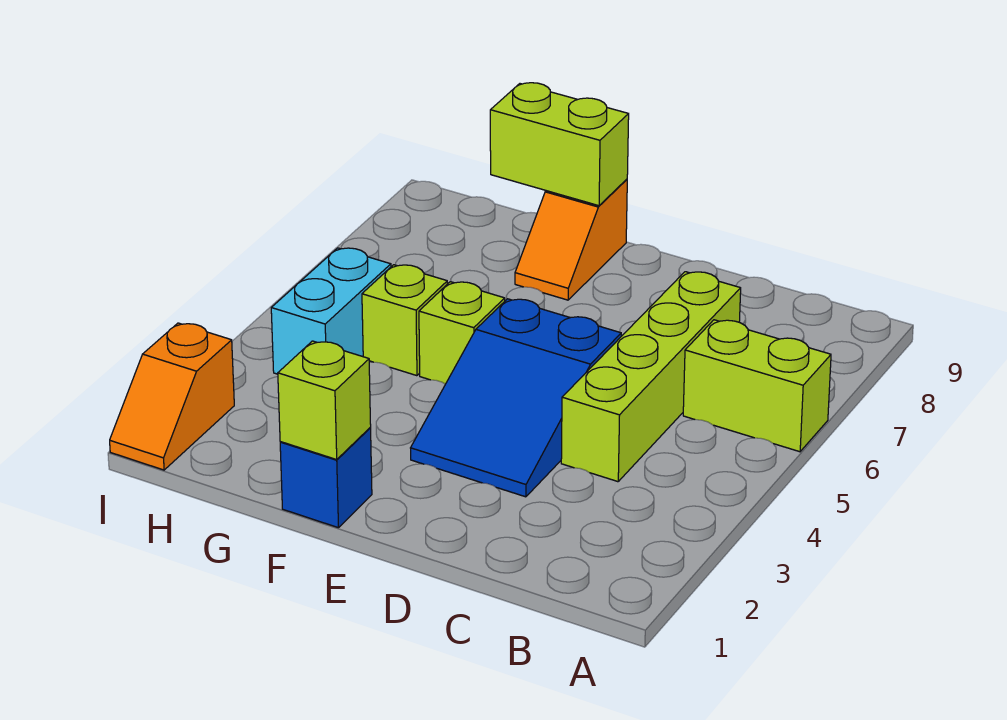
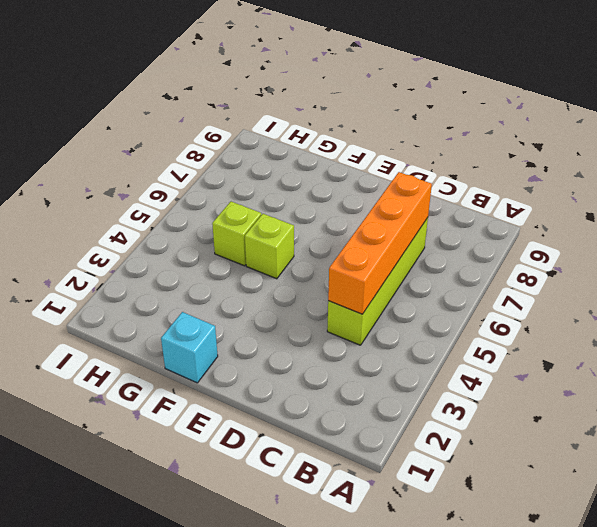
orange 1x4 brick [328,172,432,314] -> none
cyan 1x1 brick [161,312,218,383] -> blue 1x1 brick [280,428,372,528]
none -> lime 1x2 brick [683,320,831,452]
none -> blue 2x3 slope [411,299,621,497]

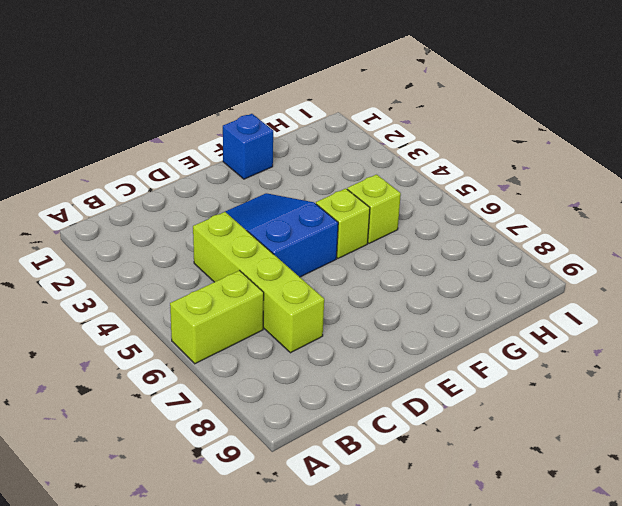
none -> orange 1x2 slope [515,179,627,300]
none -> cyan 1x2 brick [271,248,391,374]

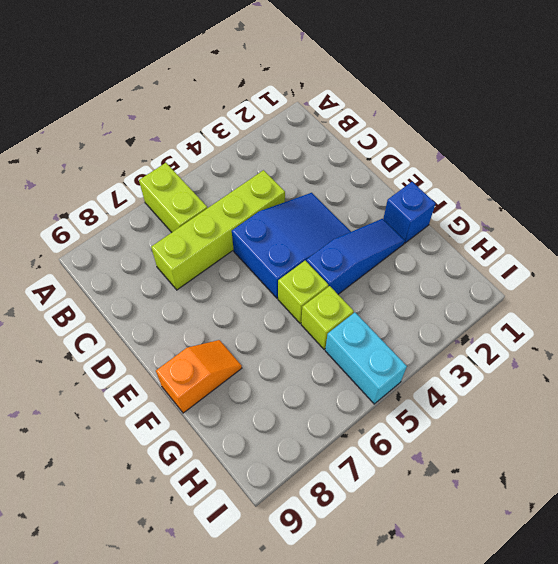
blue 1x3 slope [306,219,405,294] -> none
cyan 1x2 brick [325,312,407,404] -> cyan 1x2 brick turned to [271,248,391,374]
none -> orange 1x2 slope [110,323,234,470]
none -> lime 1x1 brick [278,341,371,460]

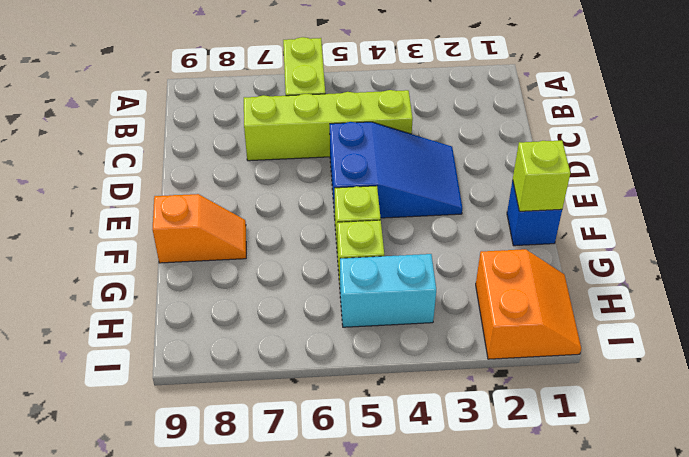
orange 2x2 slope [476,249,581,359] -> orange 1x2 slope [110,323,234,470]
none -> lime 1x2 brick [490,83,629,206]

